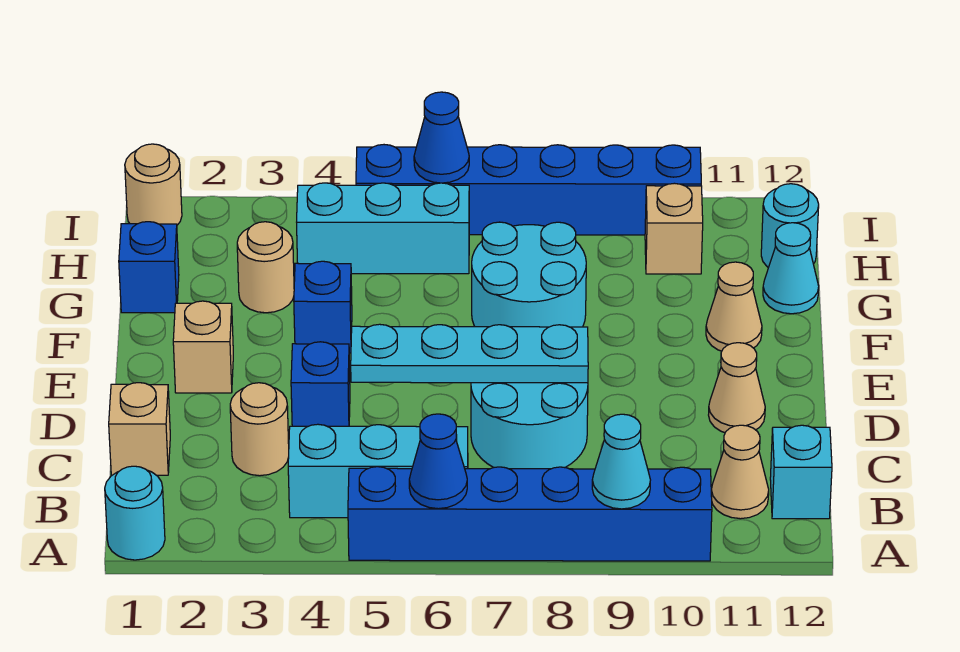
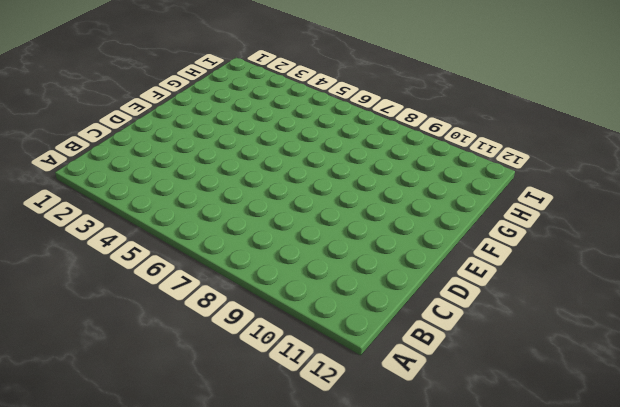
none -> cyan 1x1 round brick [105,466,165,560]
none -> blue 1x6 brick [348,467,712,561]
none -> cyan 1x3 brick [288,424,468,518]

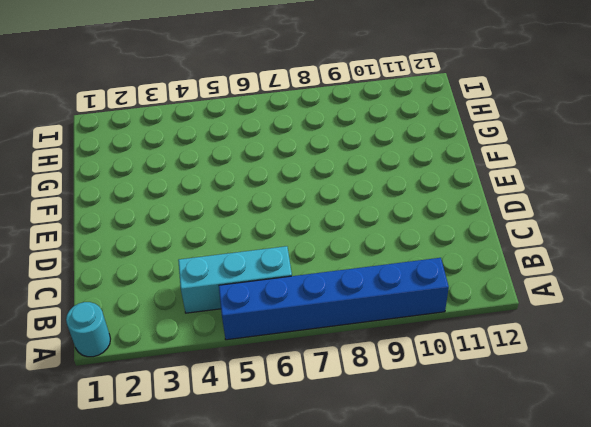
none -> tan 1x1 cone [711,425,769,519]
none -> cyan 1x1 brick [770,425,832,519]
none -> tan 1x1 brick [109,383,170,475]

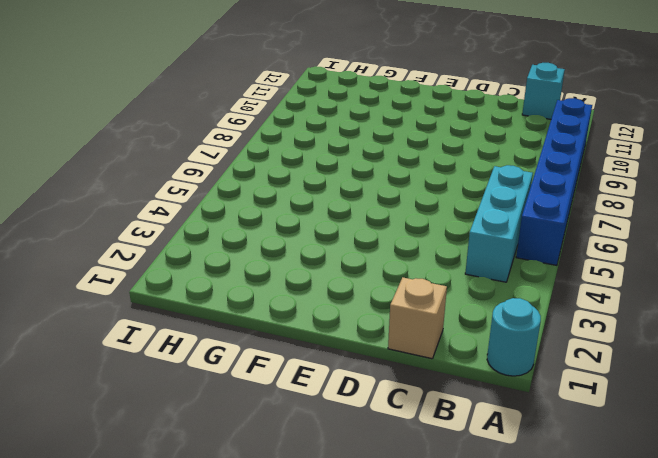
none -> tan 1x1 cone [711,425,769,519]
none -> tan 1x1 round brick [230,383,289,476]
none -> cyan 2x2 round brick [471,383,588,469]

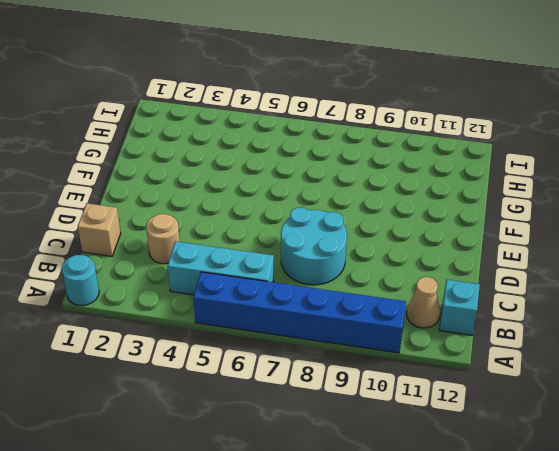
none -> blue 1x1 brick [291,342,350,426]
none -> tan 1x1 cone [709,343,765,433]
none -> tan 1x1 brick [173,301,233,393]

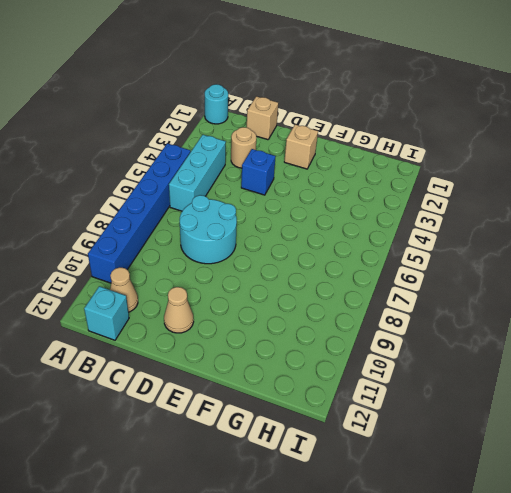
none -> blue 1x1 brick [294,261,352,353]
none -> cyan 2x2 round brick [472,222,586,327]
none -> tan 1x1 cone [706,262,762,351]

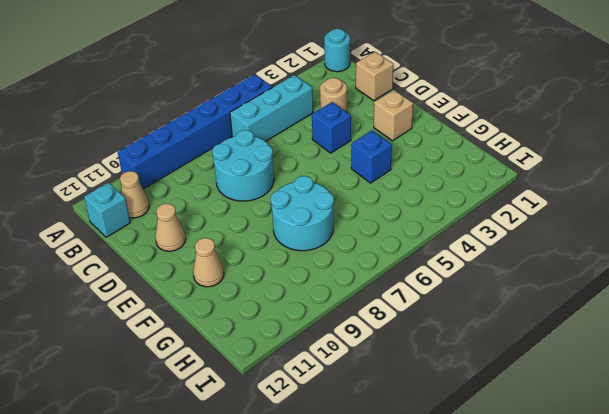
none -> blue 1x1 brick [119,222,179,313]
none -> tan 1x1 round brick [237,222,294,313]
none -> cyan 1x1 cone [763,223,819,314]

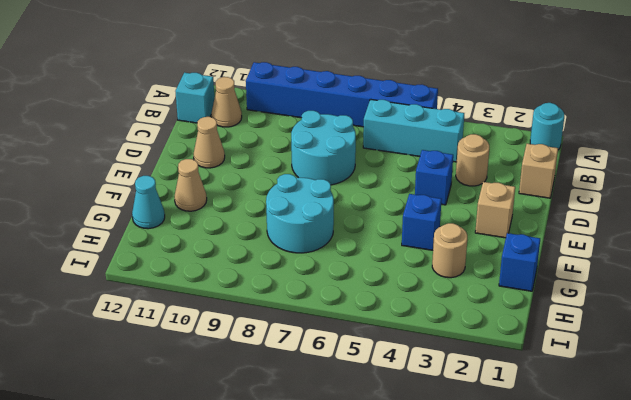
none -> cyan 1x3 brick [297,183,469,274]
none -> tan 1x1 brick [645,183,703,274]
none -> cyan 1x1 round brick [761,184,819,267]

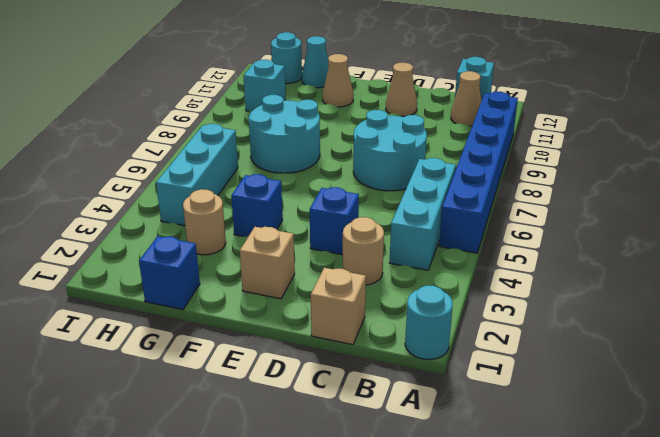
cyan 1x1 brick [243,60,286,111] -> tan 1x1 brick [645,183,703,274]
none -> tan 1x1 round brick [125,144,182,225]
none -> blue 1x6 brick [356,145,701,235]
none -> blue 1x1 cone [409,414,467,509]

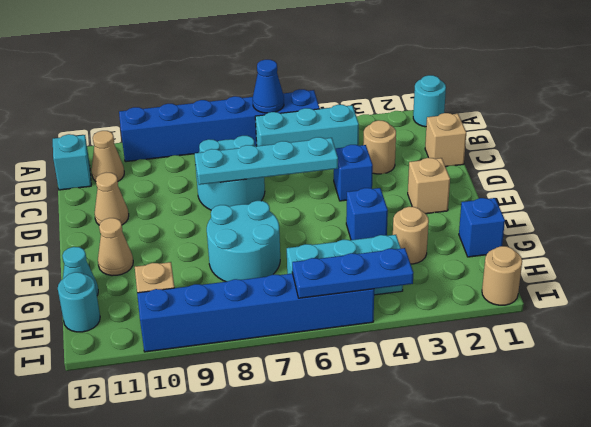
blue 1x3 plate [292,248,413,298] -> blue 1x1 cone [414,92,469,183]
none -> cyan 1x1 cone [592,414,650,509]

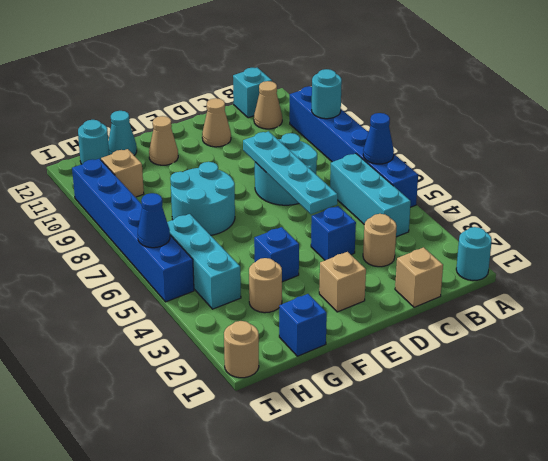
cyan 1x1 round brick [312,69,342,119] -> cyan 1x1 cone [592,414,650,509]

